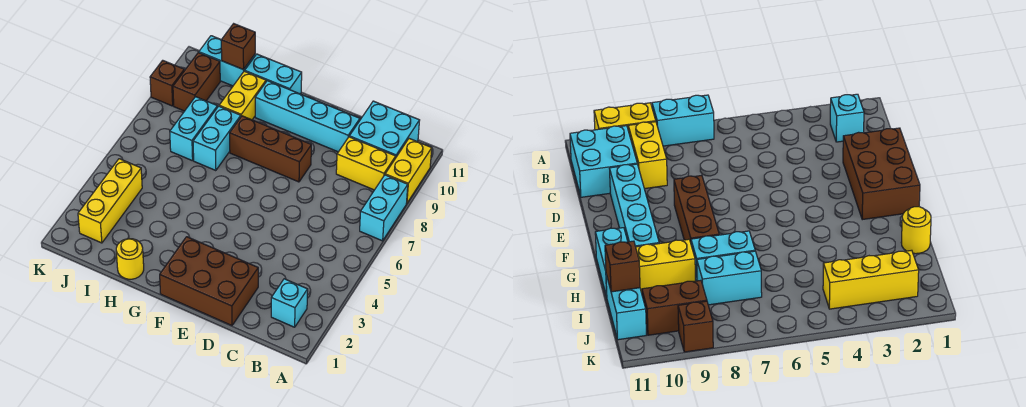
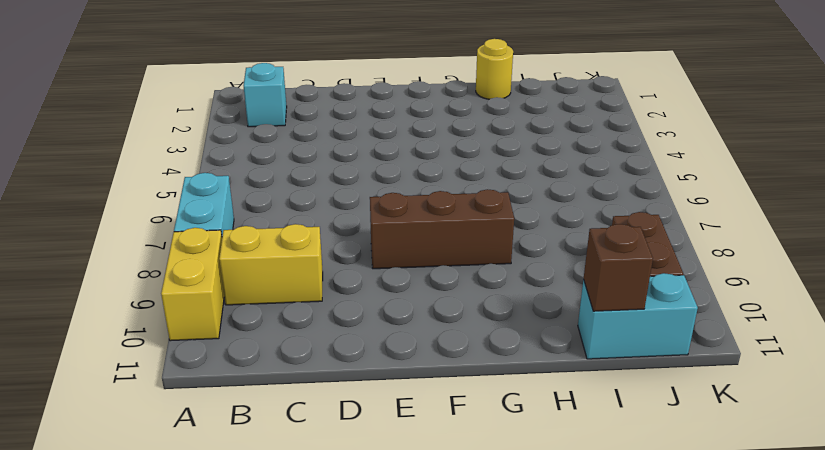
none -> cyan 2x2 brick [349,101,420,157]
none -> brown 2x3 brick [160,237,258,326]
none -> cyan 1x4 brick [255,81,360,152]

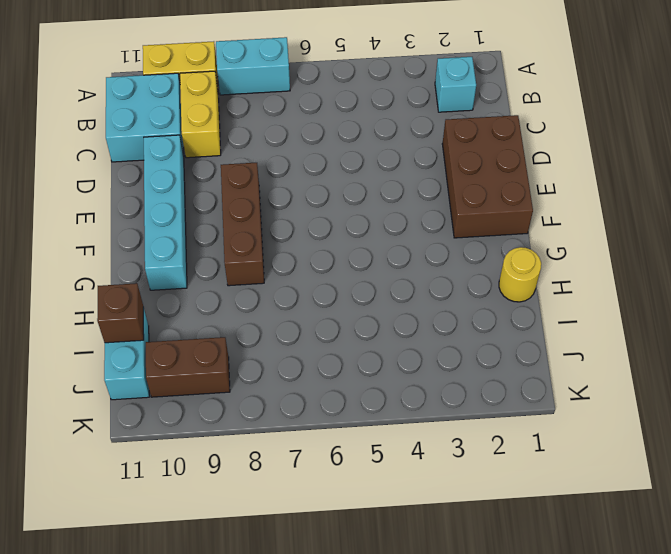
none -> cyan 1x2 brick [245,54,302,94]
none -> cyan 1x2 brick [193,106,241,171]
none -> yellow 1x2 brick [219,71,266,120]

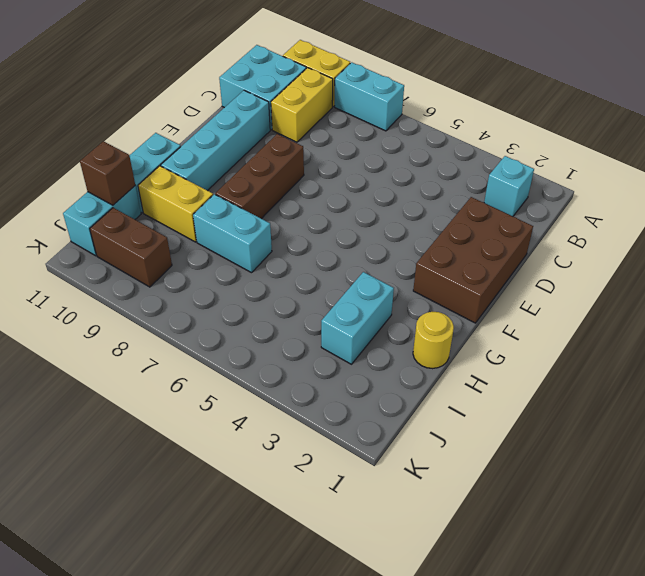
cyan 1x2 brick [321,272,394,364] -> cyan 1x2 brick turned to [170,97,217,161]
none -> yellow 1x3 brick [78,159,142,243]
none -> brown 1x1 brick [150,60,184,106]

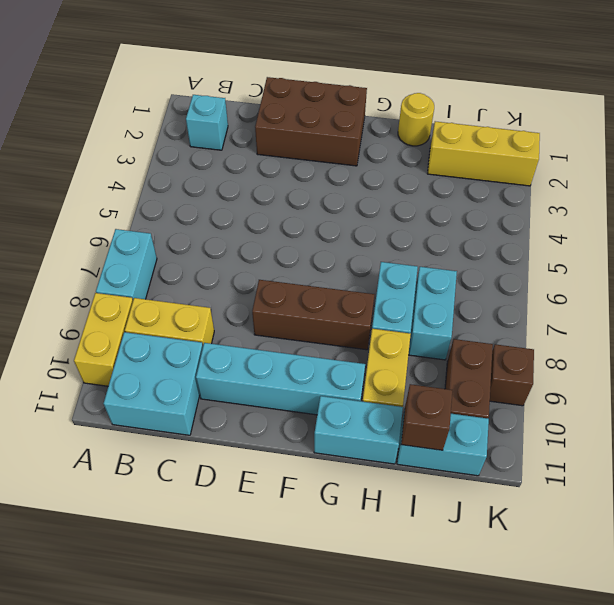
yellow 1x3 brick [427,121,540,186] -> yellow 1x3 brick turned to [78,159,142,243]

